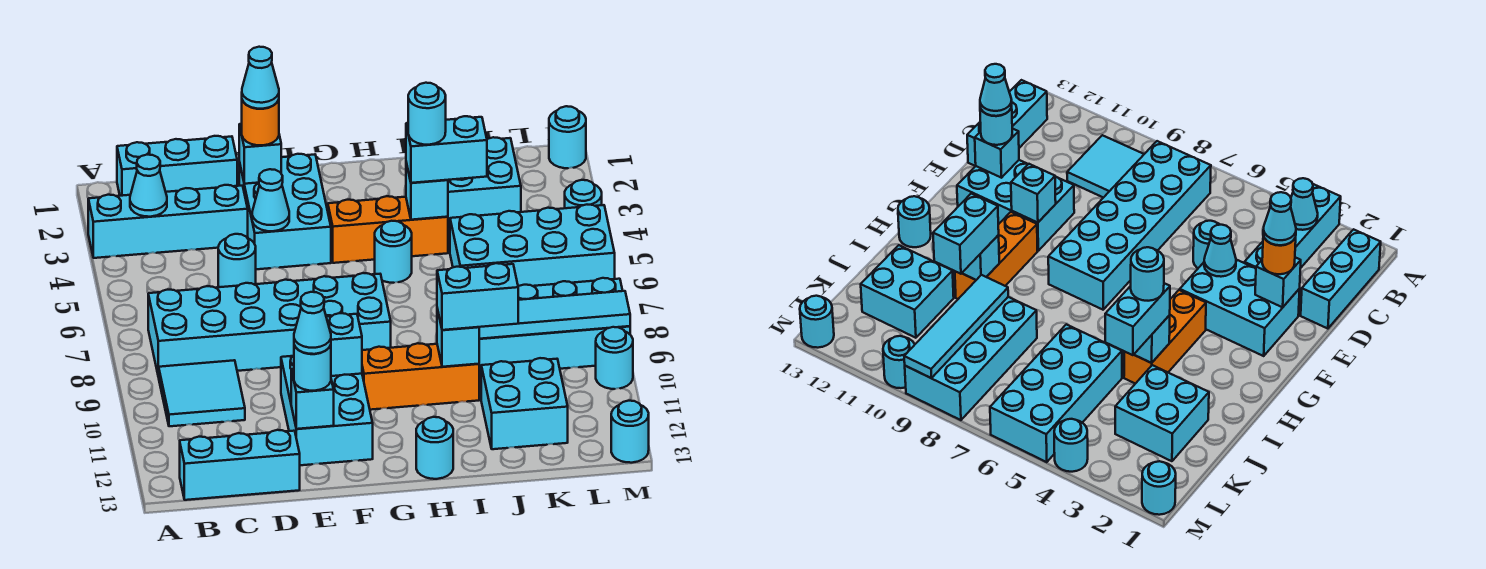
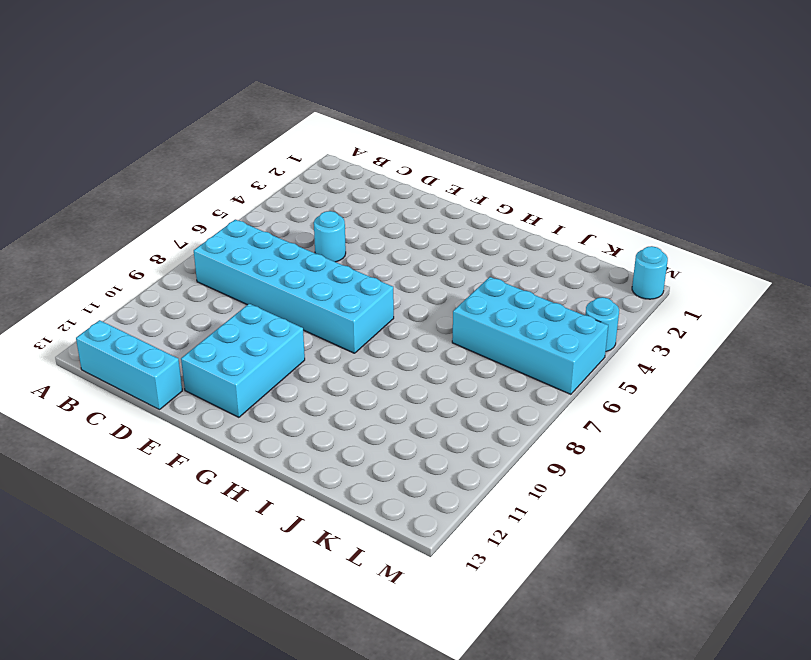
none -> cyan 1x4 brick [88,185,248,258]
none -> cyan 1x3 brick [117,136,237,196]
none -> cyan 2x2 tile [159,360,245,426]
none -> cyan 2x3 brick [239,154,331,269]

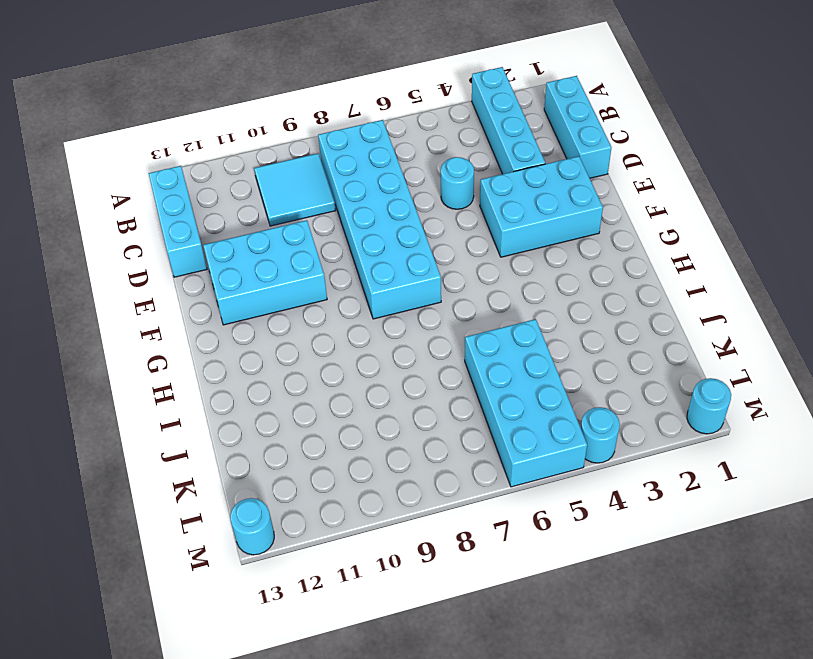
none -> orange 1x3 brick [328,196,448,263]
none -> orange 1x3 brick [362,343,479,410]
none -> cyan 1x1 round brick [375,221,412,283]
none -> cyan 1x1 round brick [416,417,453,479]

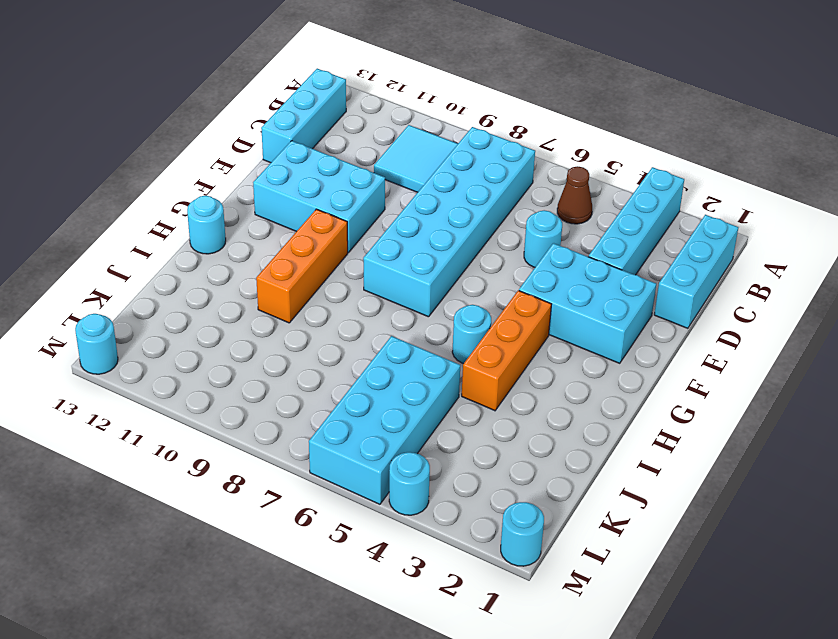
brown 1x1 cone [557,166,592,224] -> none
none -> cyan 2x2 brick [448,137,521,228]
none -> cyan 2x4 brick [479,278,630,376]
none -> cyan 2x2 brick [481,358,568,449]
none -> cyan 1x1 round brick [596,327,633,389]

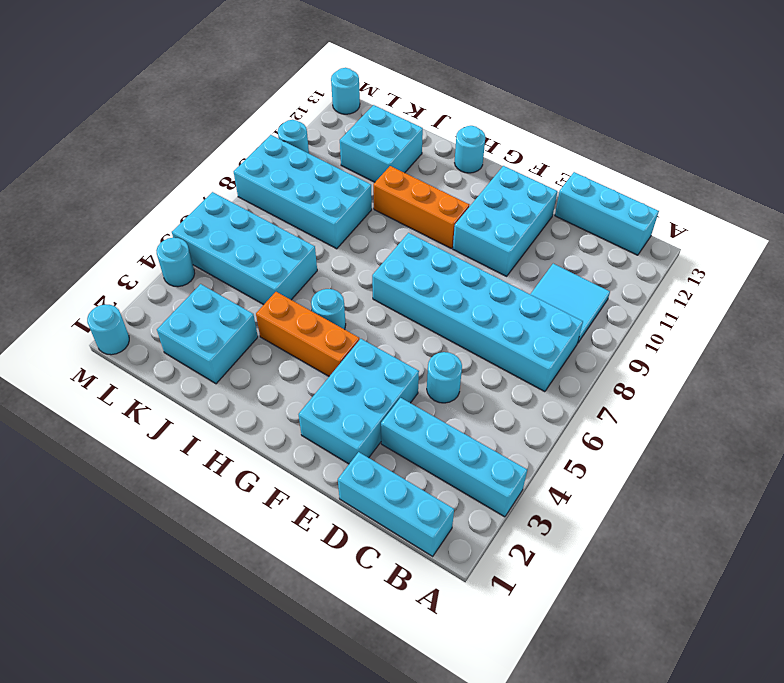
none -> cyan 1x1 cone [130,155,167,217]
none -> cyan 1x1 brick [239,124,281,184]
none -> cyan 1x1 cone [252,169,289,231]
none -> cyan 1x1 brick [291,369,334,429]

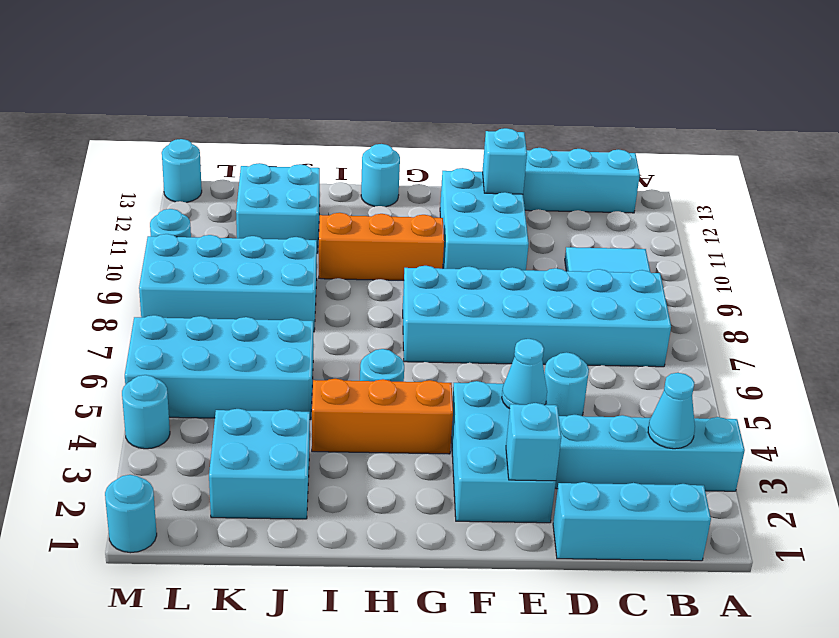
none -> cyan 1x1 brick [326,313,362,376]
none -> cyan 1x1 brick [406,163,448,220]
none -> cyan 1x1 brick [437,309,479,367]
none -> cyan 1x4 tile [479,291,630,339]

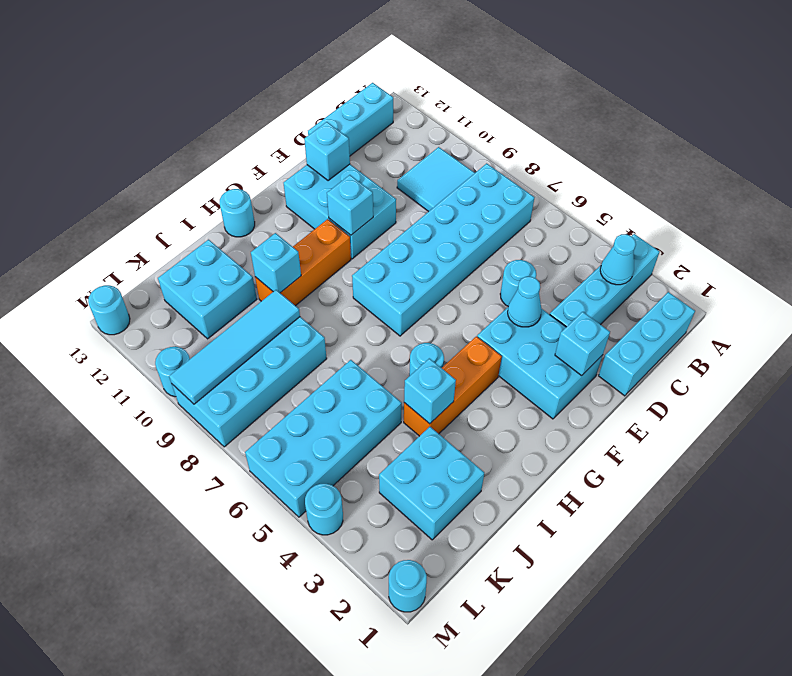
none -> orange 1x1 round brick [242,100,279,145]
none -> cyan 1x1 round brick [294,345,331,391]
none -> cyan 1x2 brick [406,116,487,183]
none -> cyan 1x2 brick [437,263,518,330]

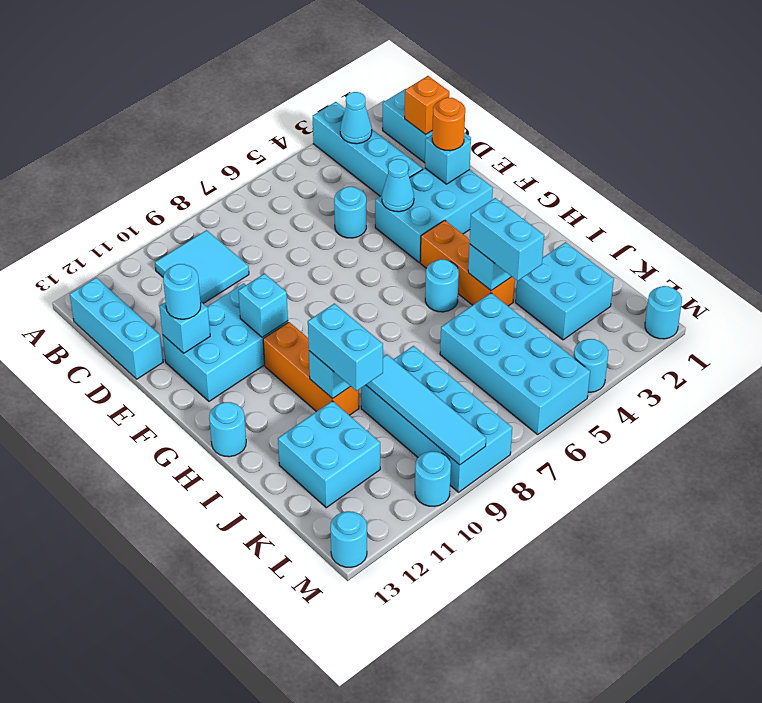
orange 1x1 brick [405,76,449,135] -> none
none -> cyan 2x6 brick [148,273,391,377]
none -> cyan 1x1 cone [242,47,279,109]
none -> cyan 1x1 cone [294,292,331,354]
none -> cyan 1x1 round brick [408,83,446,145]

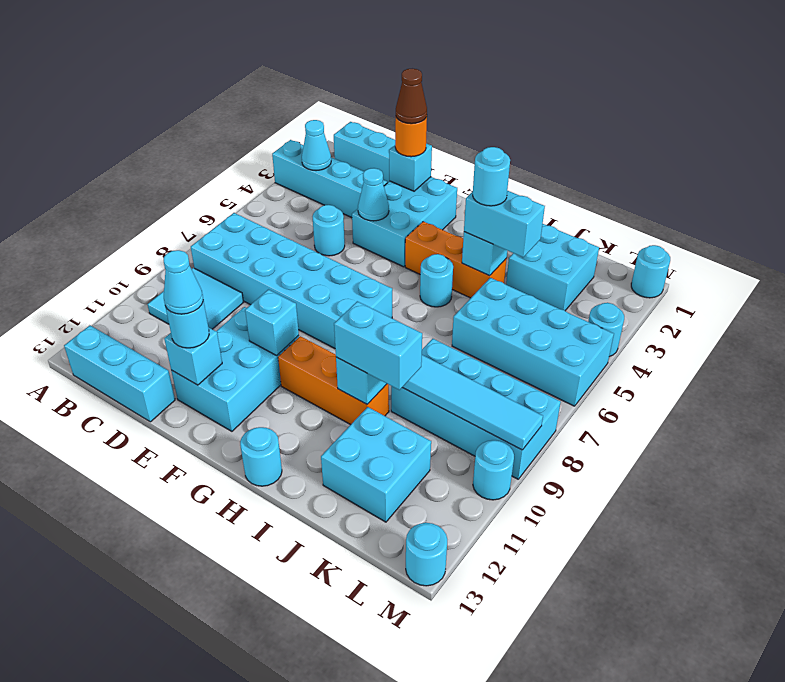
brown 1x1 cone [396,69,427,124] -> cyan 1x1 cone [242,47,279,109]

